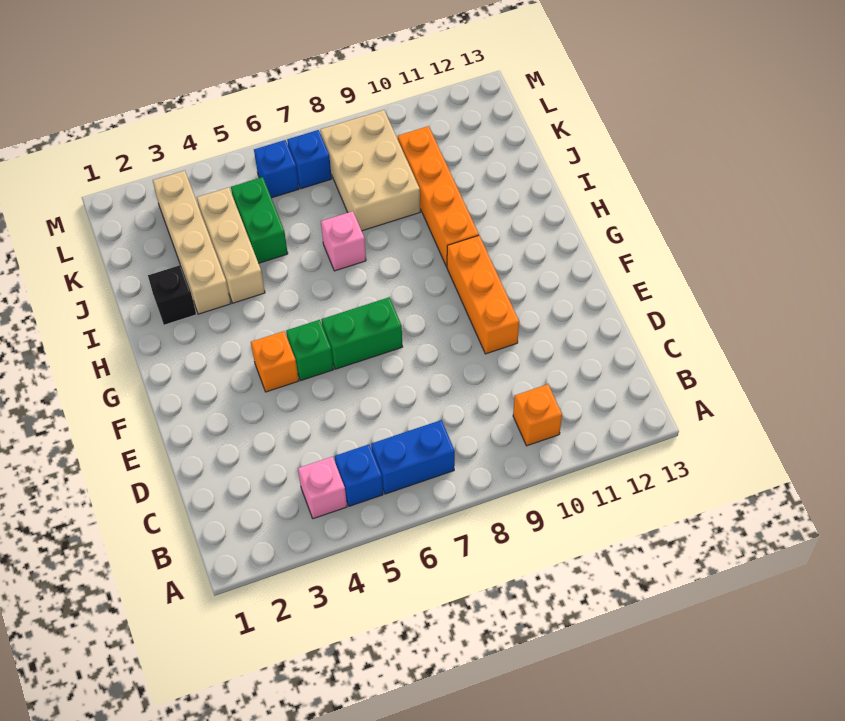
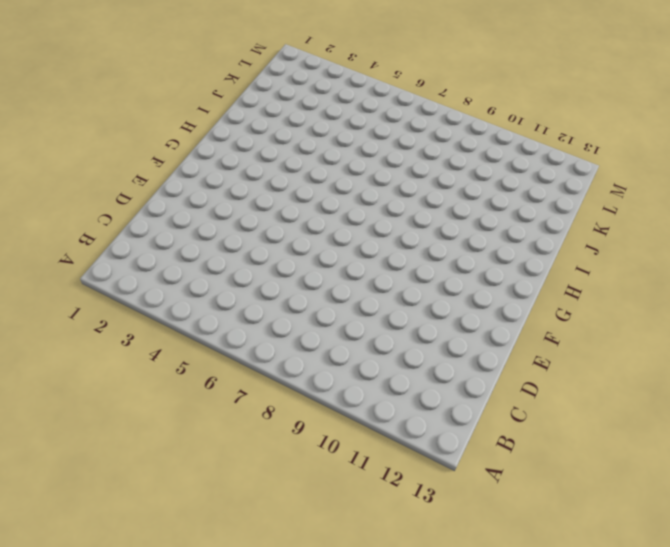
none -> pink 1x1 brick [298,457,347,519]
none -> blue 1x1 brick [335,444,383,506]
none -> blue 1x2 brick [371,420,455,494]

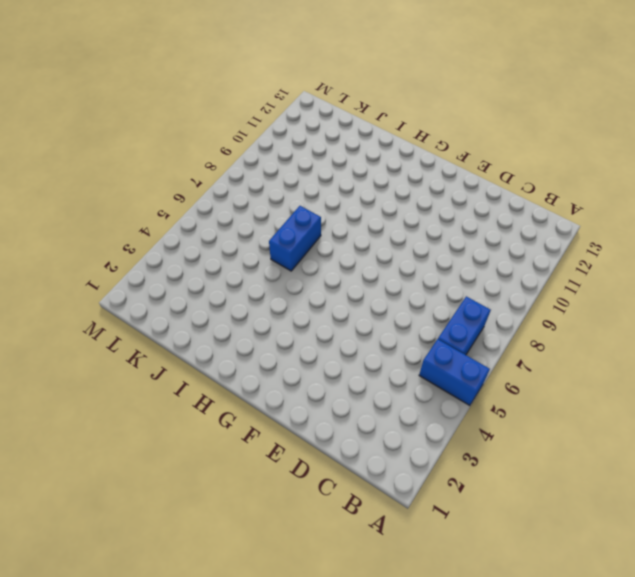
blue 1x2 brick [419,339,490,406] -> blue 1x1 brick [335,444,383,506]
blue 1x2 brick [269,206,321,271] -> pink 1x1 brick [321,211,366,271]
none -> pink 1x1 brick [298,457,347,519]
none -> orange 1x1 brick [513,384,562,446]
none -> orange 1x3 brick [447,236,519,354]

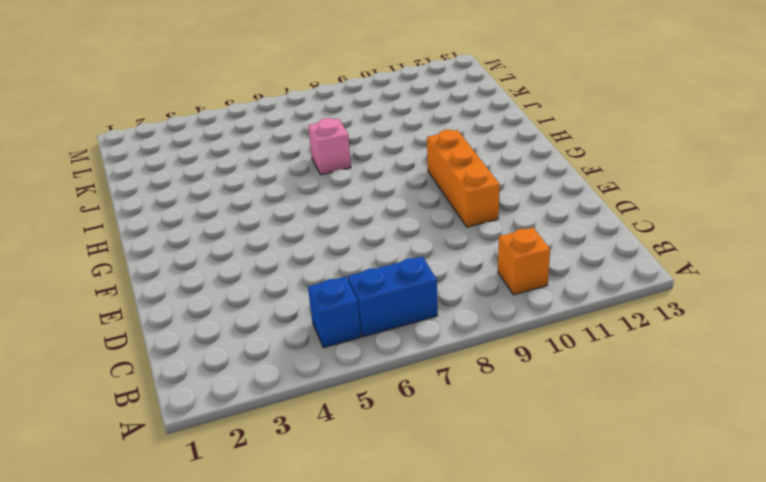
none -> pink 1x1 brick [298,457,347,519]
none -> orange 1x1 brick [251,331,299,392]
none -> green 1x1 brick [286,320,334,380]

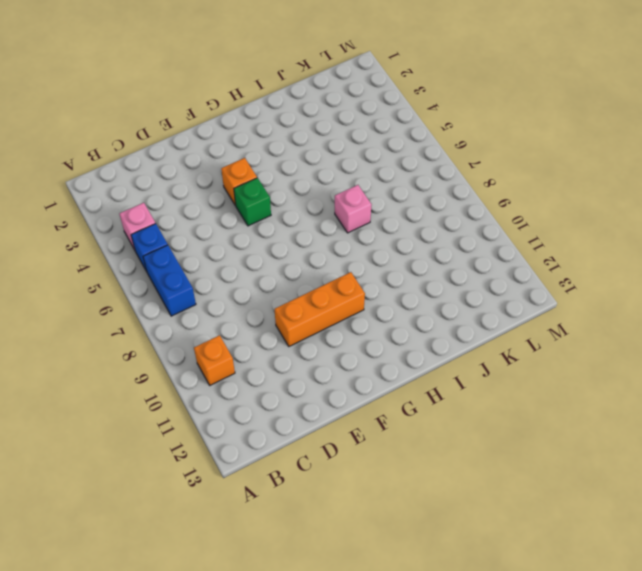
none -> green 1x2 brick [321,297,403,369]
none -> orange 1x4 brick [398,126,479,267]
none -> black 1x1 brick [148,265,196,325]

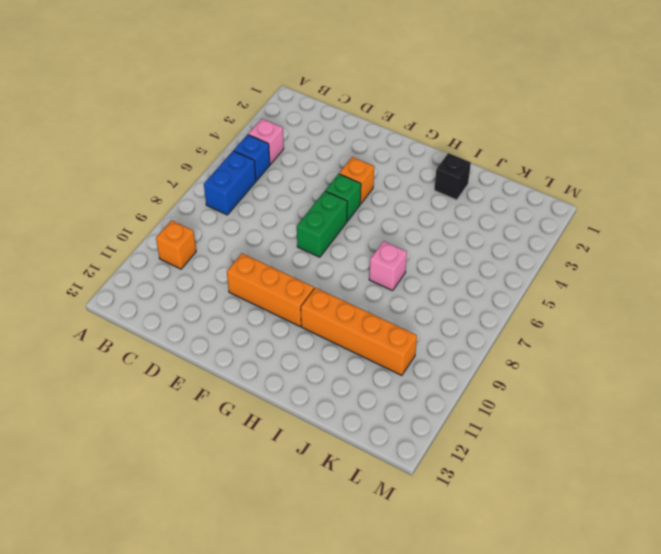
none -> tan 1x4 brick [153,171,231,314]
none -> tan 1x3 brick [197,187,265,303]
none -> green 1x2 brick [231,177,288,263]

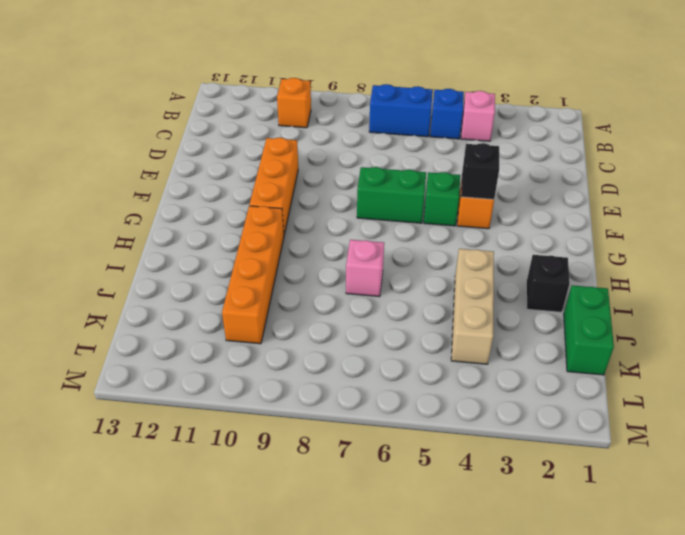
black 1x1 brick [461,143,499,199] -> none
green 1x2 brick [564,285,614,375] -> green 1x2 brick moved to [231,177,288,263]
none -> tan 1x4 brick [153,171,231,314]
none -> tan 2x3 brick [320,110,420,231]
none -> blue 1x1 brick [254,140,299,198]

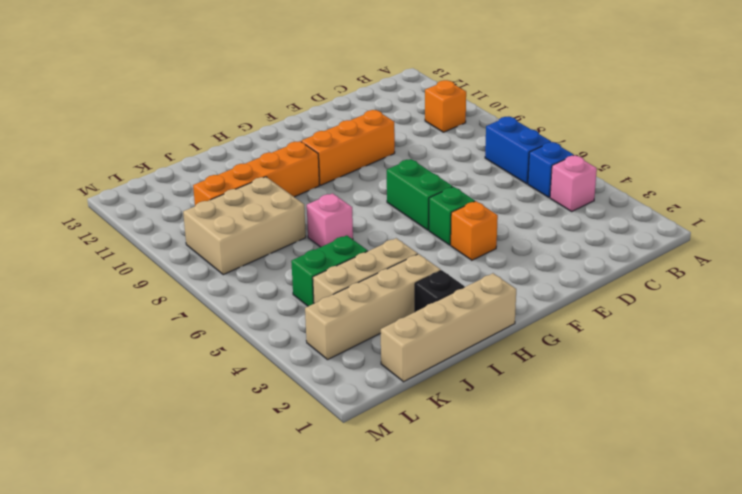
tan 1x4 brick [381,273,516,382] -> none
none -> blue 1x1 brick [254,140,299,198]
none -> blue 1x1 brick [287,130,332,189]

